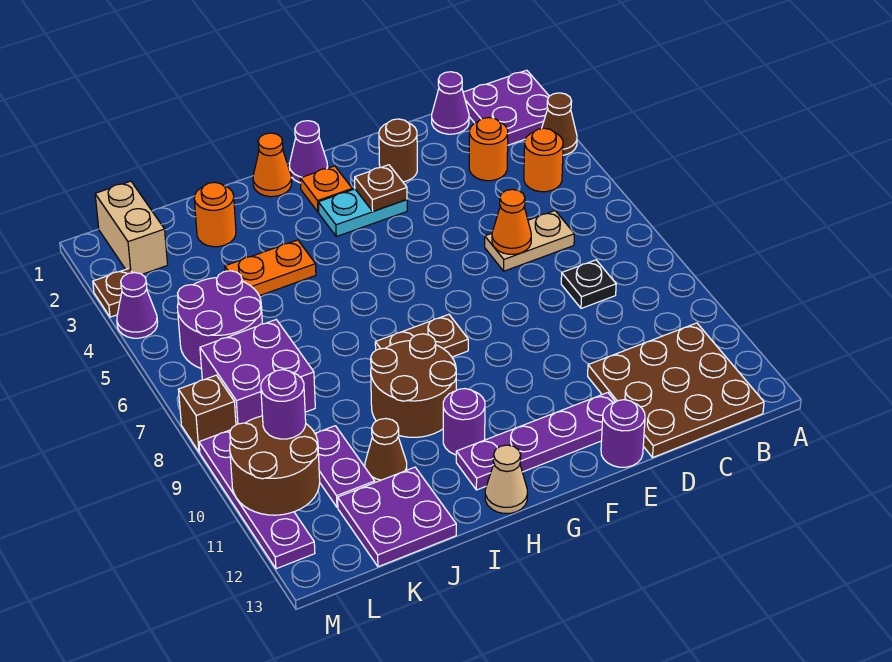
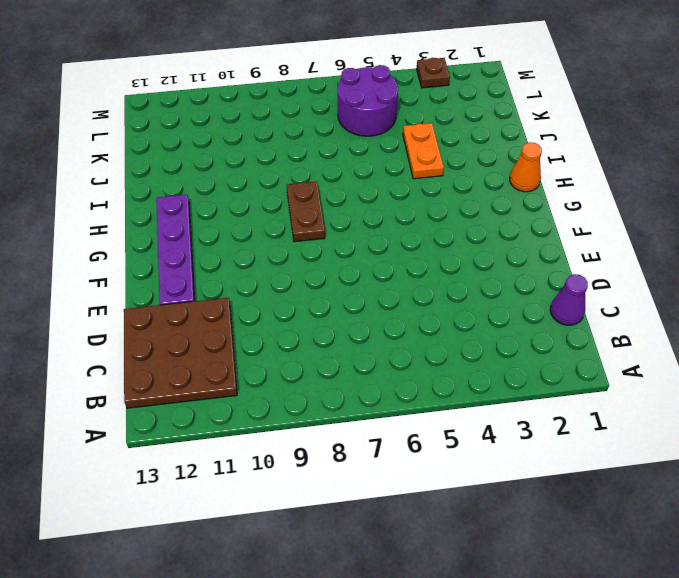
none -> purple 2x2 plate [463,70,549,145]
none -> brown 1x1 cone [542,93,577,155]
none -> orange 1x1 round brick [524,128,563,192]
none -> orange 1x1 round brick [469,118,508,181]

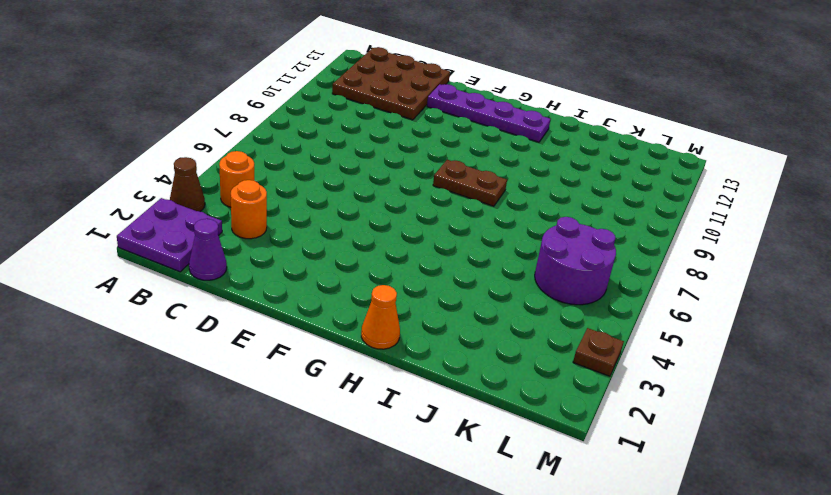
none -> tan 1x2 plate [485,211,574,271]
none -> black 1x1 plate [561,260,616,308]
none -> brown 1x1 round brick [379,119,417,182]
none -> purple 1x1 round brick [601,400,645,467]

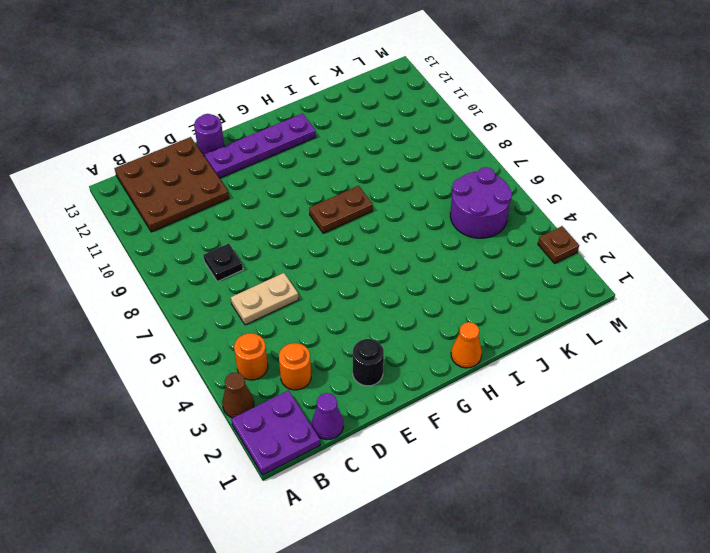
black 1x1 round brick [353,339,384,386] -> brown 1x1 round brick [379,119,417,182]
none -> cyan 1x2 plate [318,189,407,237]
none -> purple 1x1 cone [289,121,328,183]
none -> orange 1x1 plate [300,166,352,212]
none -> brown 2x2 round brick [371,334,456,437]

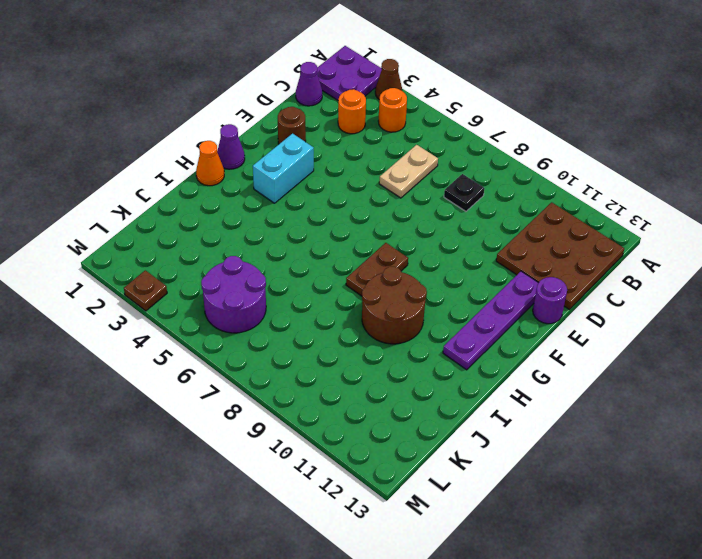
cyan 1x2 brick [253,134,314,203] -> cyan 1x2 plate [318,189,407,237]
none -> orange 1x1 plate [300,166,352,212]
none -> purple 1x1 round brick [443,389,485,455]
none -> tan 1x1 cone [485,445,528,513]
none -> orange 1x2 plate [225,240,316,296]

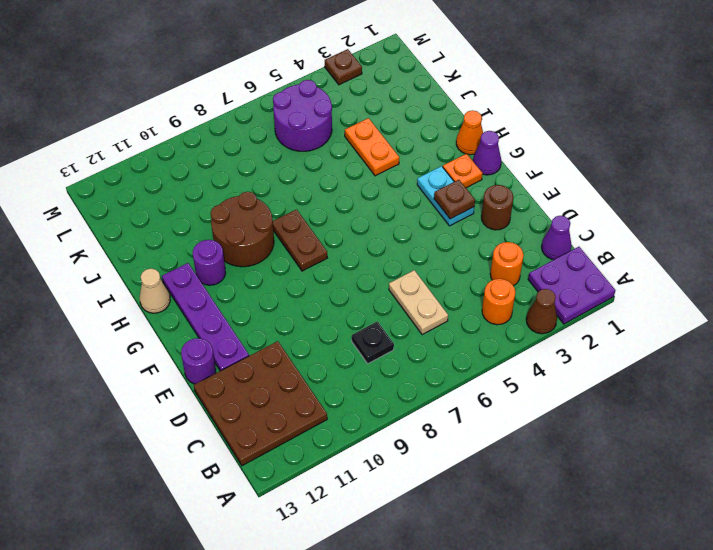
none -> orange 1x1 round brick [194,182,236,247]
none -> brown 1x1 cone [365,418,407,482]
none -> purple 2x2 plate [338,467,456,567]
none -> purple 2x2 brick [200,320,315,425]

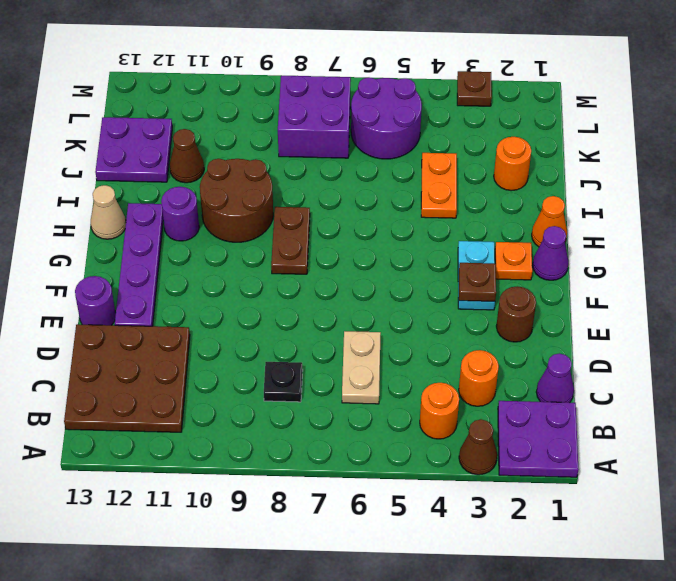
none -> purple 1x2 plate [315,426,375,507]
none -> tan 1x2 brick [95,181,168,274]
none -> purple 1x1 cone [117,273,158,338]
none -> brown 1x1 brick [178,375,236,452]

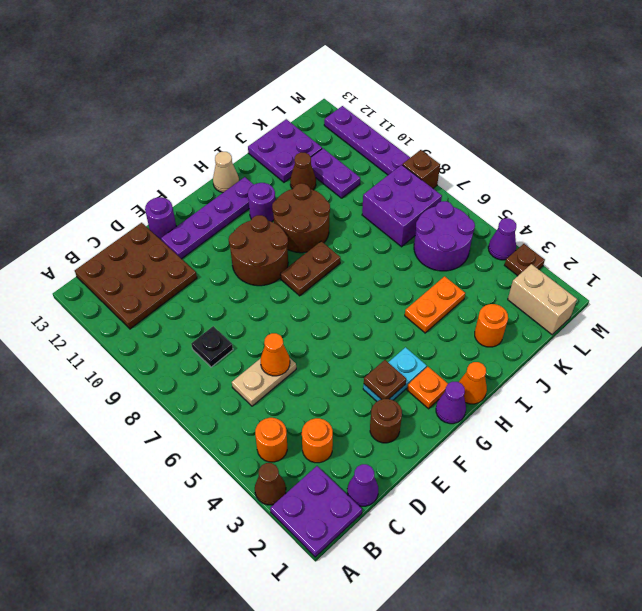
brown 2x2 round brick [229,215,288,286] -> brown 2x2 round brick moved to [230,416,320,515]
none -> purple 1x1 round brick [261,370,306,439]

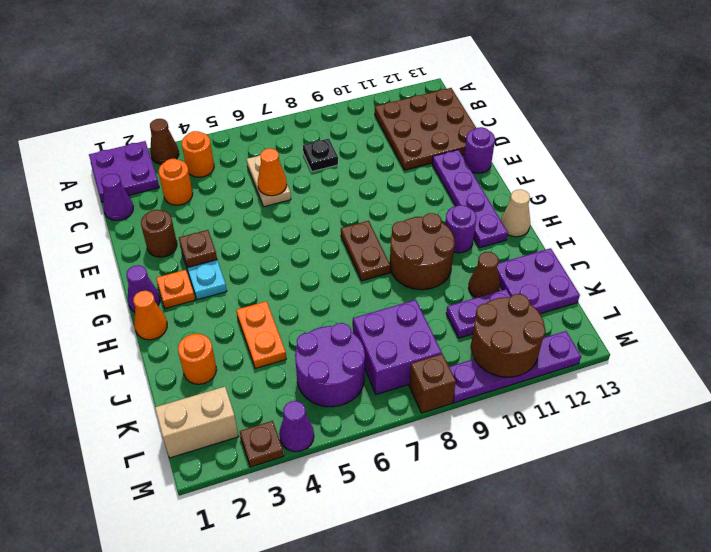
none -> purple 1x1 round brick [261,370,306,439]

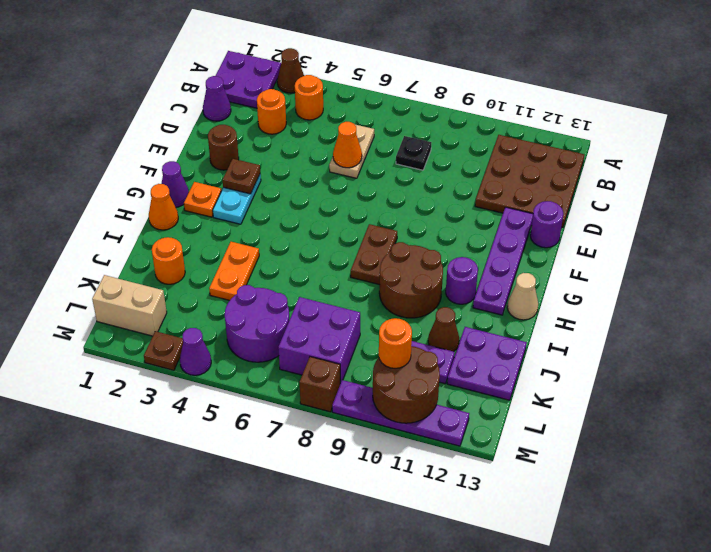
orange 1x1 round brick [379,318,412,368] -> purple 1x1 round brick [261,370,306,439]

